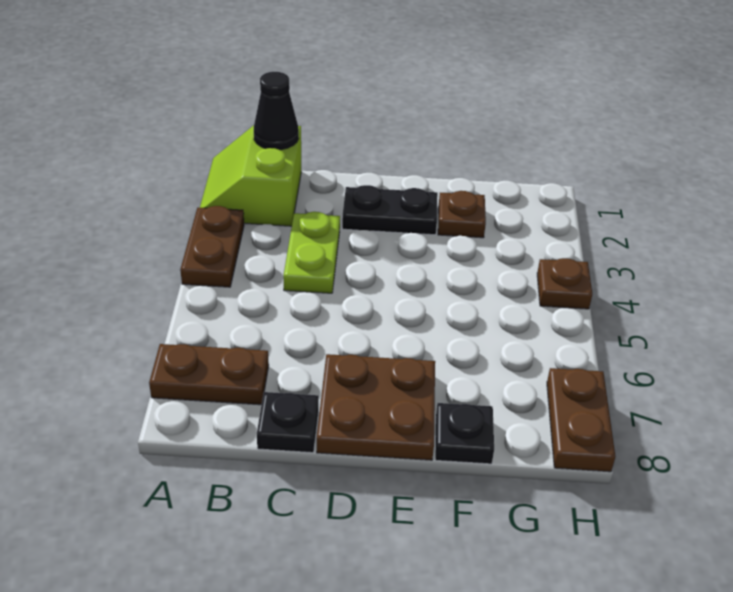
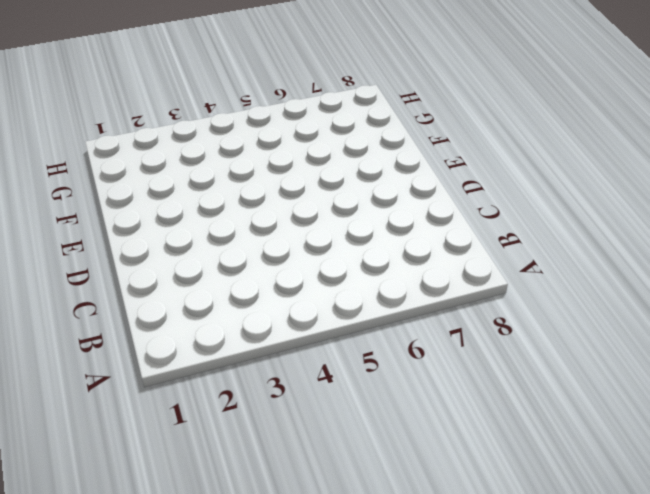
none -> lime 2x2 slope [200,125,301,226]
none -> brown 1x2 plate [180,206,244,287]
none -> brown 1x2 plate [149,344,269,405]

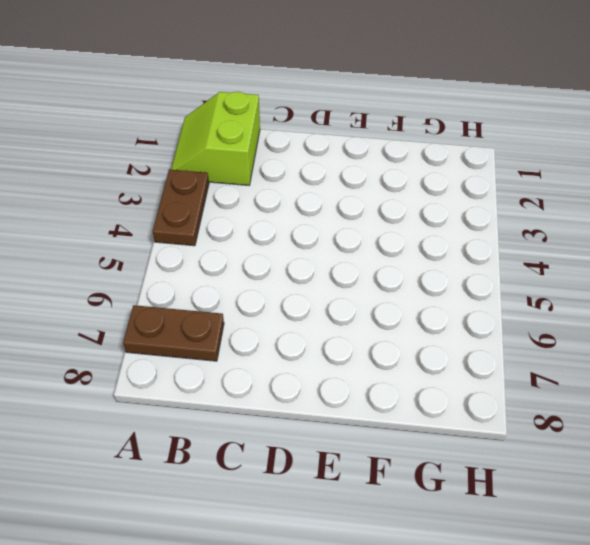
none -> lime 1x2 plate [283,212,340,293]
none -> black 1x1 plate [257,392,319,453]
none -> black 1x2 plate [342,185,438,235]

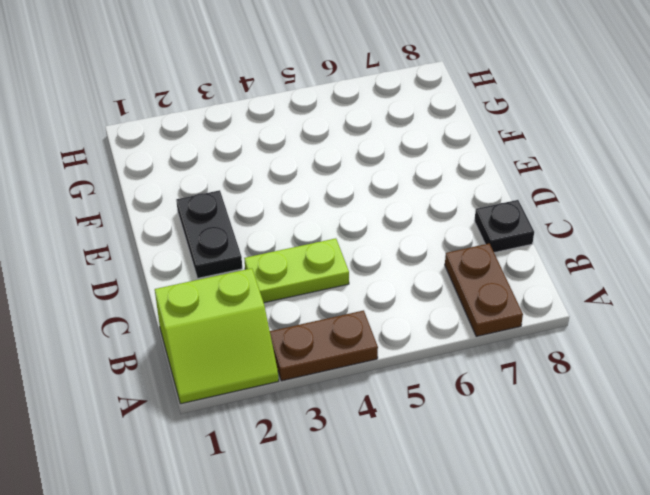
none -> brown 2x2 plate [317,354,435,460]
none -> brown 1x1 plate [438,191,486,238]
none -> black 1x1 plate [435,403,494,464]

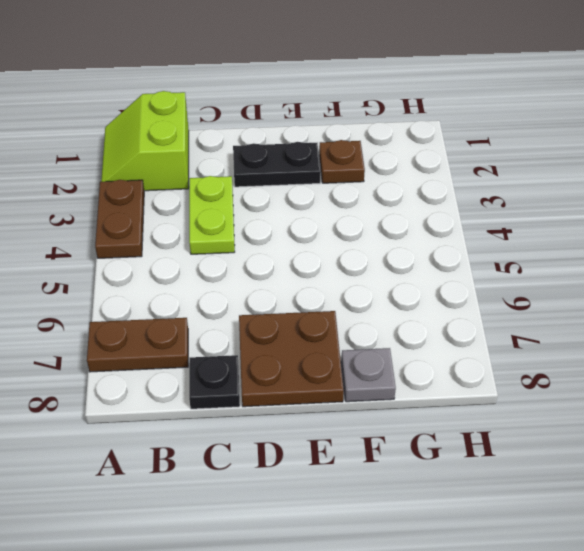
grey 1x1 plate [341,348,396,402] -> black 1x1 plate [435,403,494,464]
none -> brown 1x1 plate [537,258,592,309]
none -> brown 1x2 plate [547,368,615,472]
none -> black 1x1 cone [254,72,299,150]

